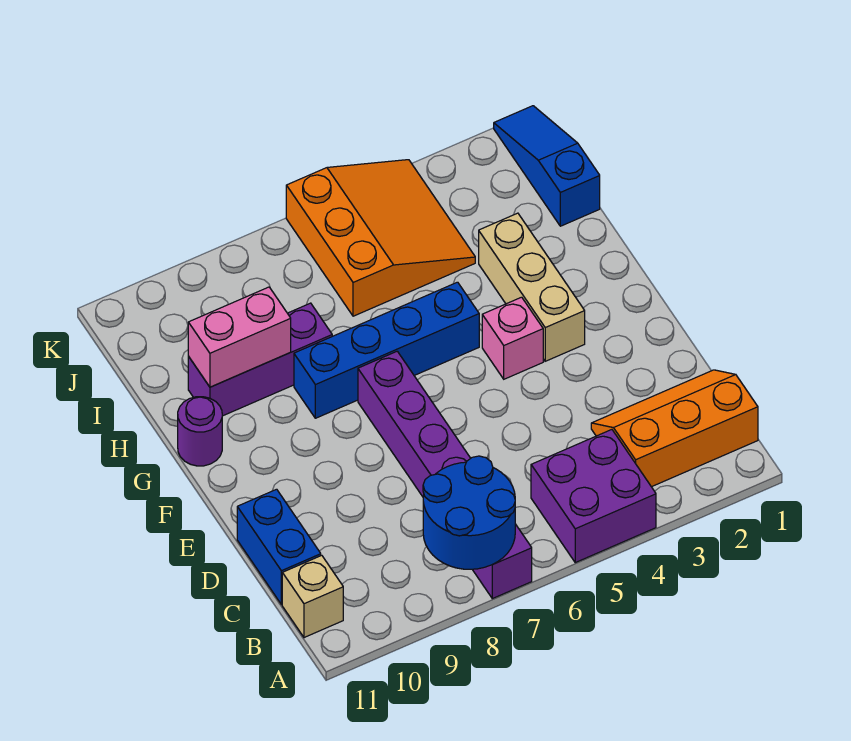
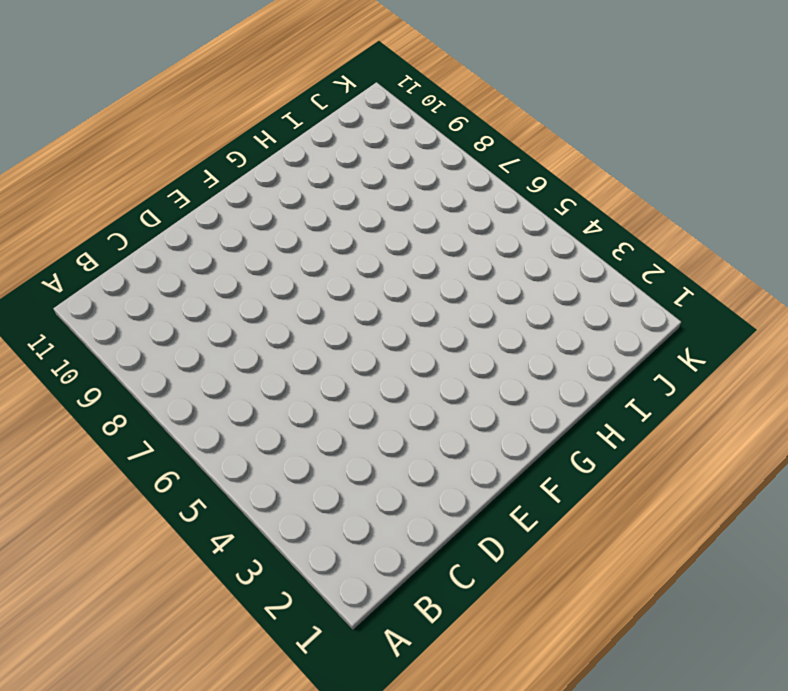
none -> purple 2x2 brick [531,430,656,563]
none -> purple 1x6 brick [358,351,532,599]
none -> orange 2x3 slope [591,370,758,487]

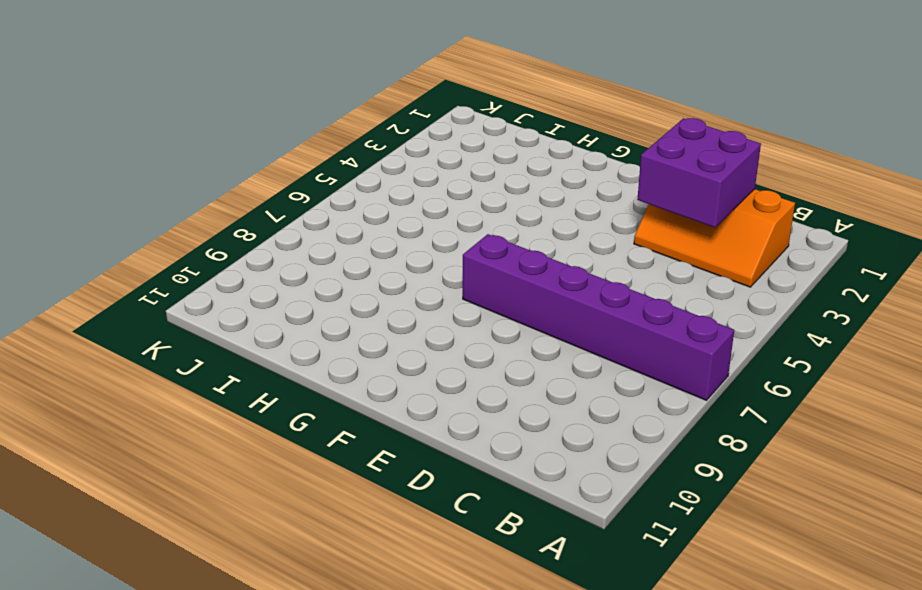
orange 2x3 slope [634,189,795,287] -> orange 2x3 slope turned to [591,370,758,487]
purple 2x2 brick [637,118,761,227] -> purple 2x2 brick moved to [531,430,656,563]
none -> tan 1x1 brick [282,555,343,638]
none -> blue 1x2 brick [237,489,321,604]
none -> tan 1x3 brick [479,213,585,361]

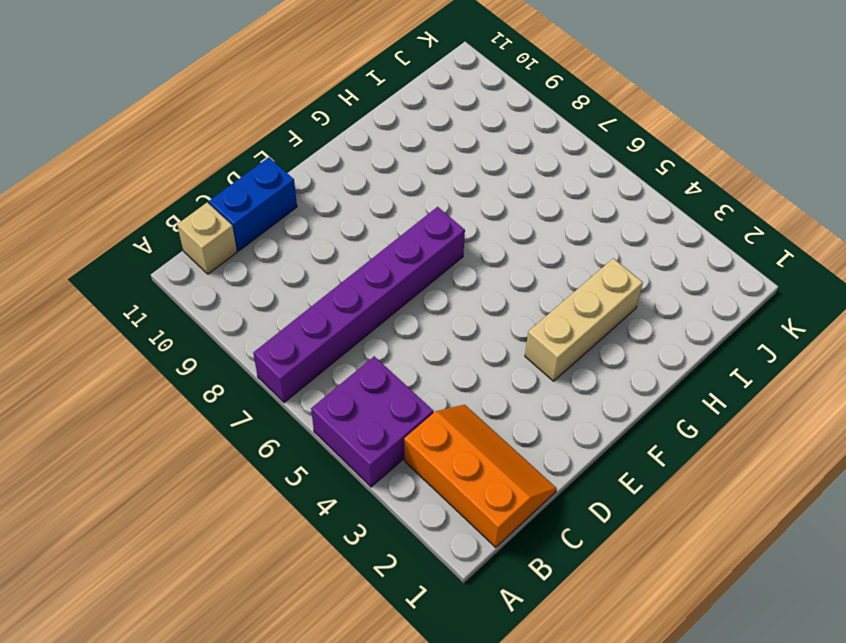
none -> pink 1x1 brick [482,297,543,379]
none -> blue 1x4 brick [294,282,479,418]
none -> purple 1x1 round brick [178,397,222,466]

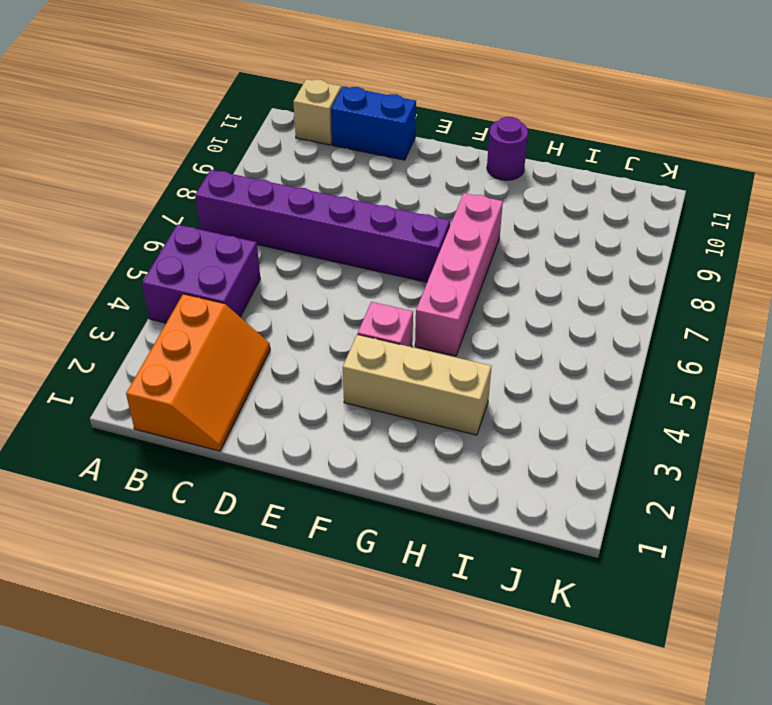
pink 1x4 brick [415,193,503,356] -> blue 1x4 brick [294,282,479,418]
none -> purple 1x3 brick [188,303,332,416]
none -> blue 1x3 slope [494,106,600,226]
none -> orange 3x3 slope [286,160,475,316]

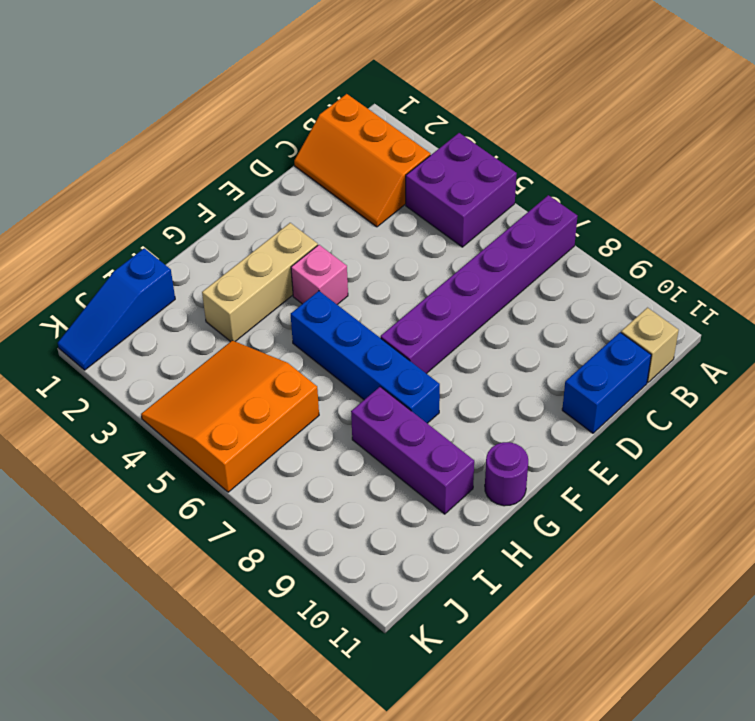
none -> blue 2x2 round brick [423,456,515,569]
none -> pink 1x2 brick [188,287,291,387]

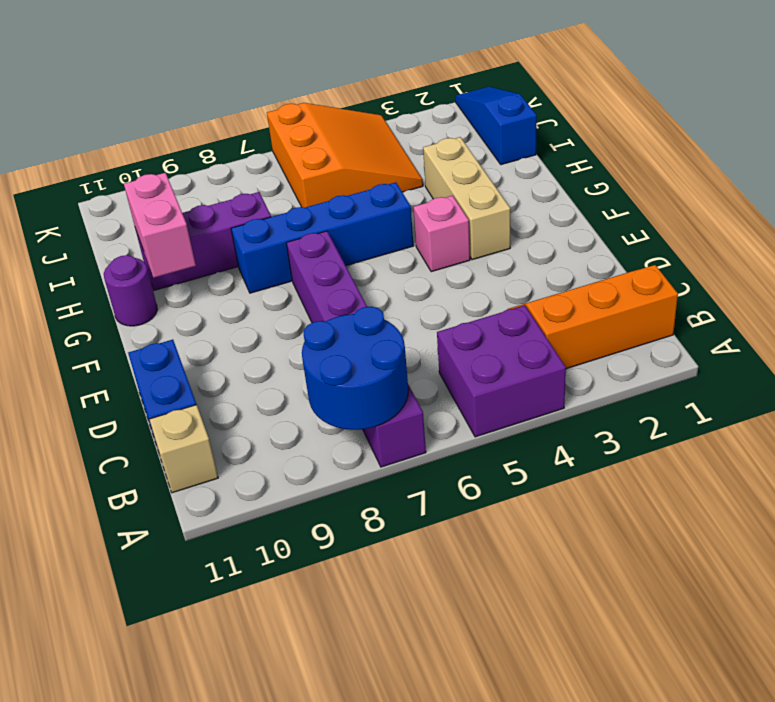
pink 1x2 brick [124,173,196,278] -> pink 1x2 brick turned to [188,287,291,387]

